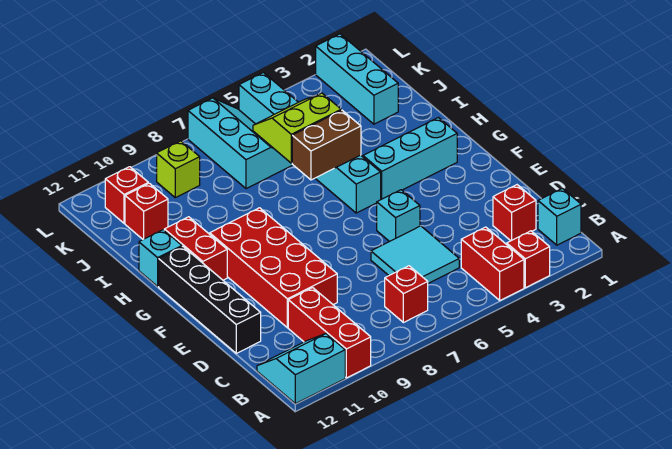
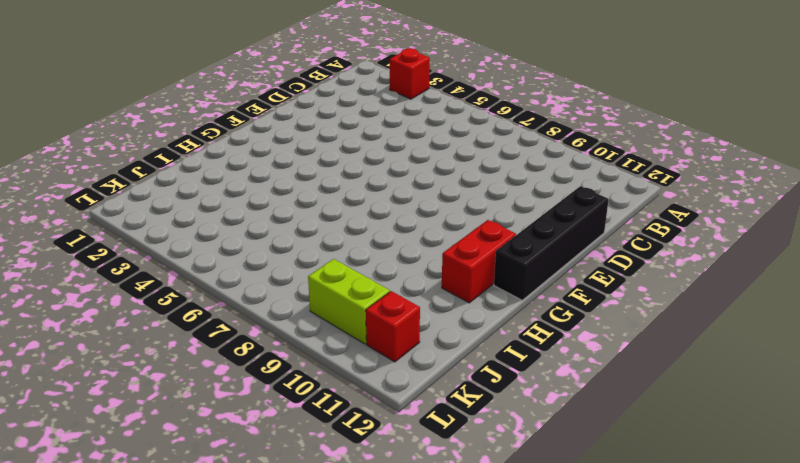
lime 1x2 brick [308,259,390,344] -> lime 1x1 brick [157,141,200,198]
none -> red 1x2 brick [461,227,524,300]
none -> red 1x3 brick [288,288,371,378]
none -> cyan 2x2 slope [257,334,345,404]

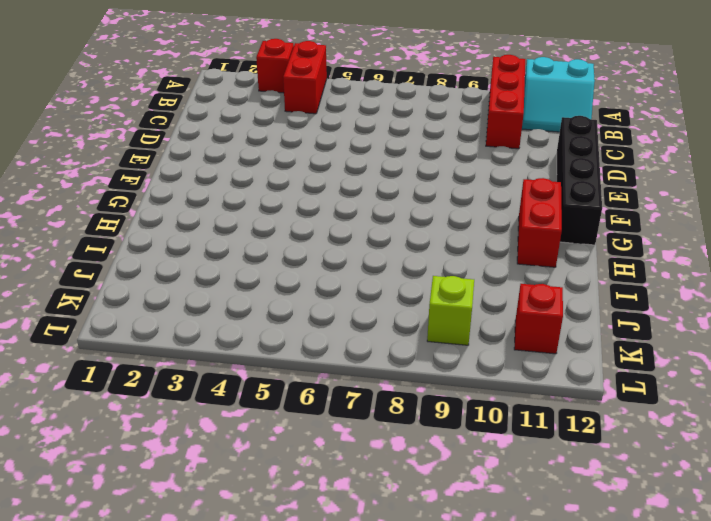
none -> cyan 1x1 brick [538,188,581,245]
none -> red 1x1 brick [385,266,428,323]
none -> red 1x1 brick [493,185,536,241]

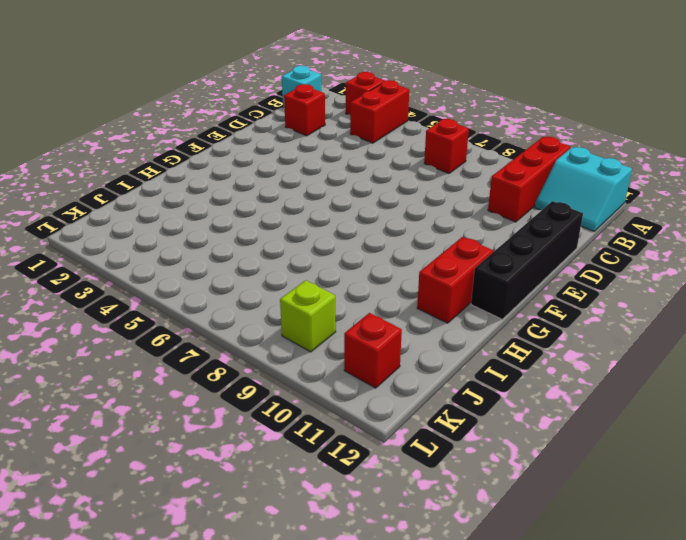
none -> cyan 2x2 tile [371,226,459,283]
none -> red 2x4 brick [210,208,337,328]
none -> cyan 1x1 brick [377,190,420,242]

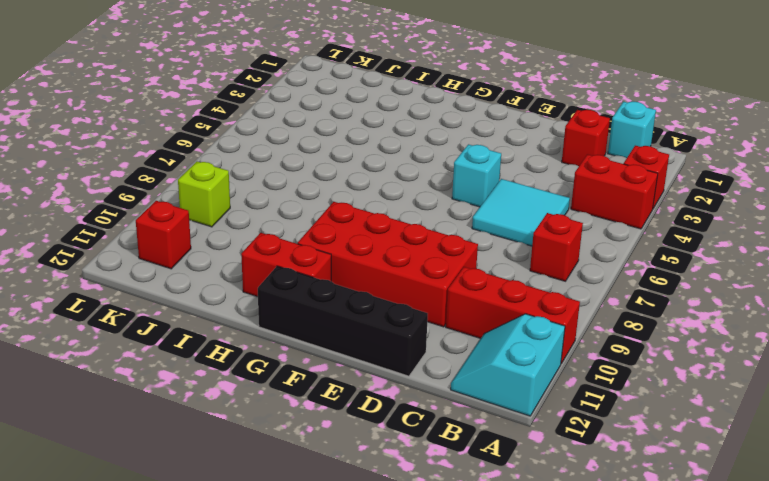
none -> cyan 1x3 brick [363,118,457,199]
none -> cyan 1x6 brick [239,73,381,213]
none -> cyan 1x1 brick [139,230,182,286]

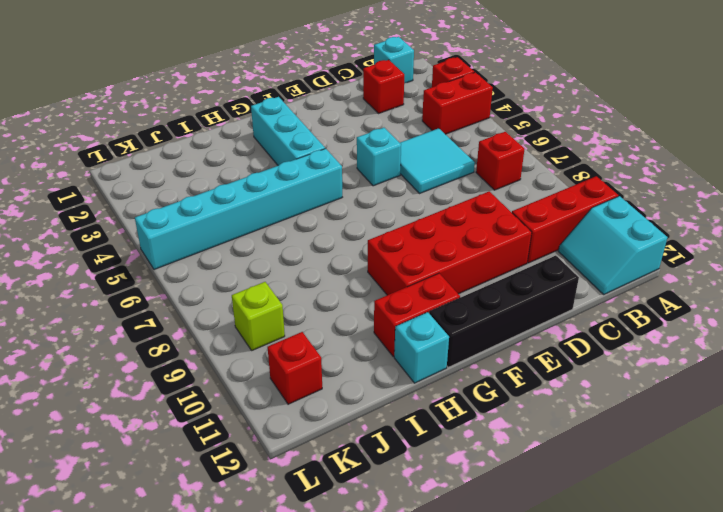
none -> cyan 1x3 brick [316,34,398,124]
none -> cyan 2x3 slope [188,98,293,189]
none -> red 1x1 brick [125,183,168,239]

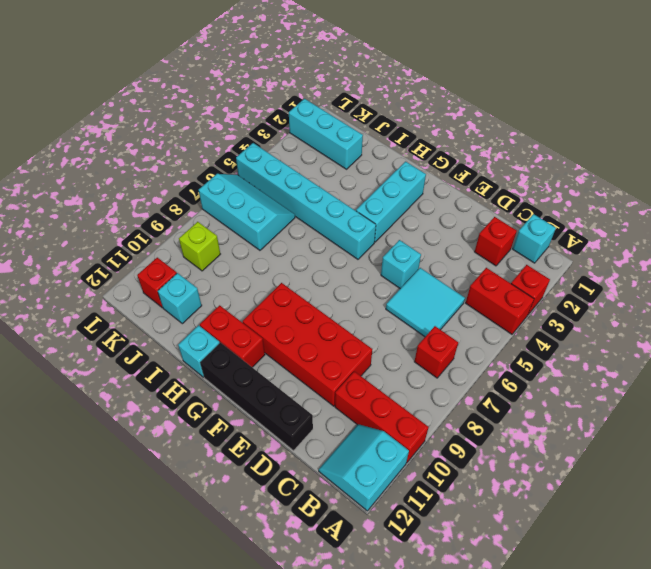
cyan 1x1 brick [158,273,202,324] -> red 1x1 brick [125,183,168,239]
none -> brown 1x2 brick [292,110,361,180]
none -> lime 2x2 slope [253,93,341,163]

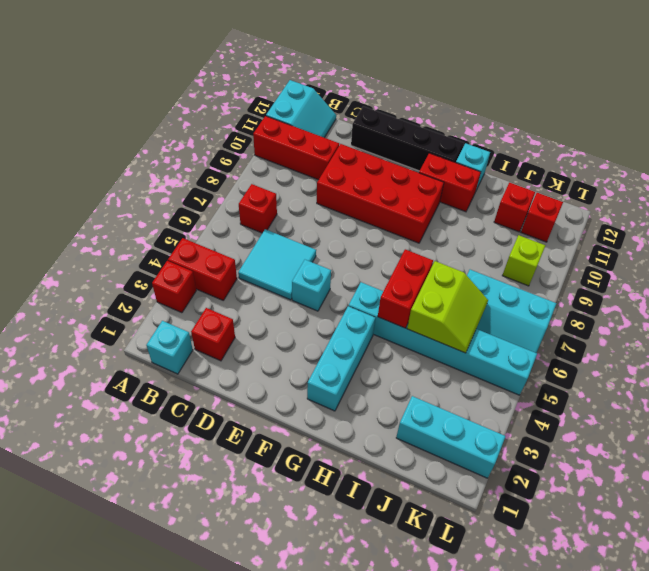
red 1x2 brick [378,249,433,328] -> brown 1x2 brick [292,110,361,180]

